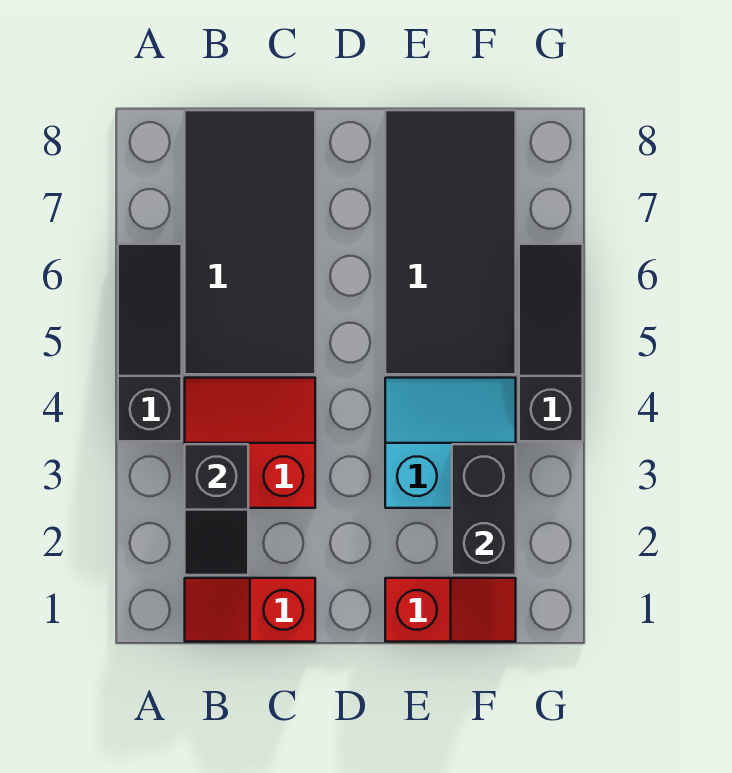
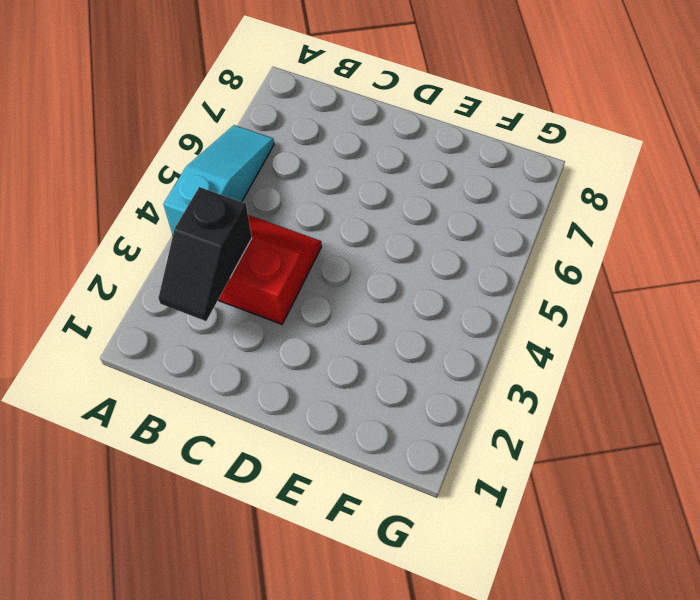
cyan 1x3 slope [163,125,274,235] -> black 1x3 slope [118,244,182,441]
none -> red 1x2 slope [185,578,315,642]
none -> black 2x4 tile [185,110,315,374]

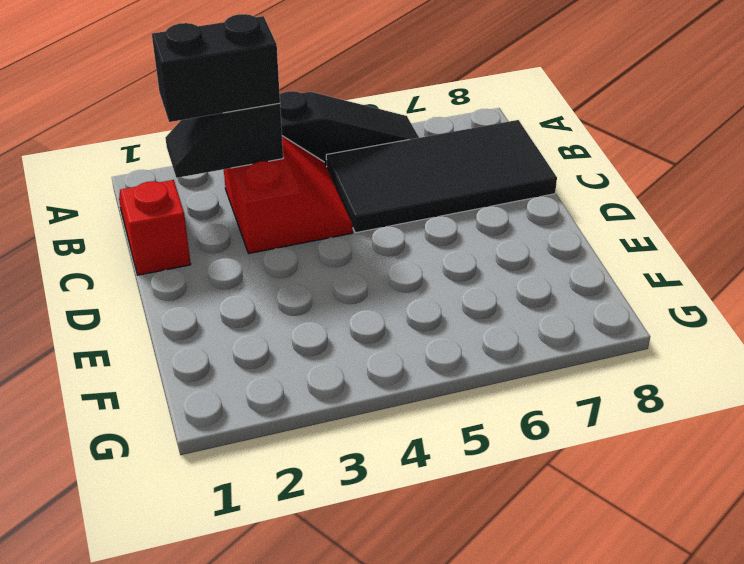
black 1x2 brick [152,14,280,122] -> black 1x2 brick moved to [452,444,516,575]
none -> red 1x2 slope [385,578,516,642]
none -> cyan 2x2 slope [385,378,516,508]

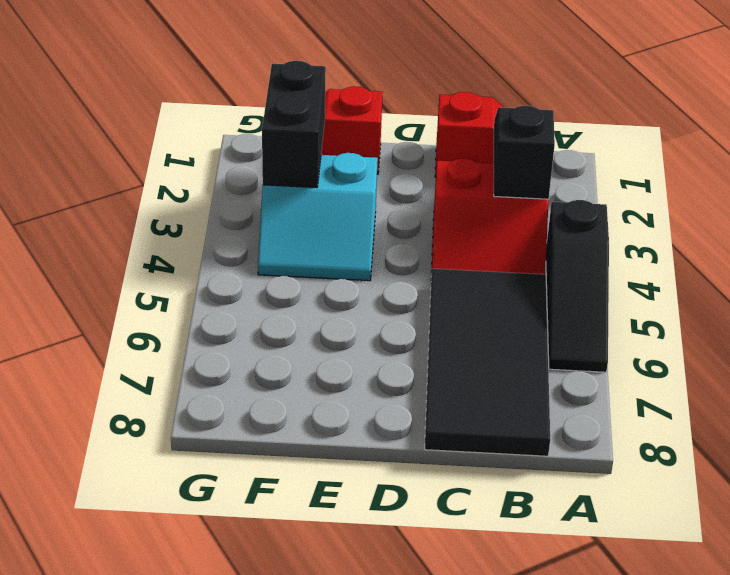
none -> black 2x4 tile [385,110,516,374]
none -> black 1x3 slope [519,244,583,441]

